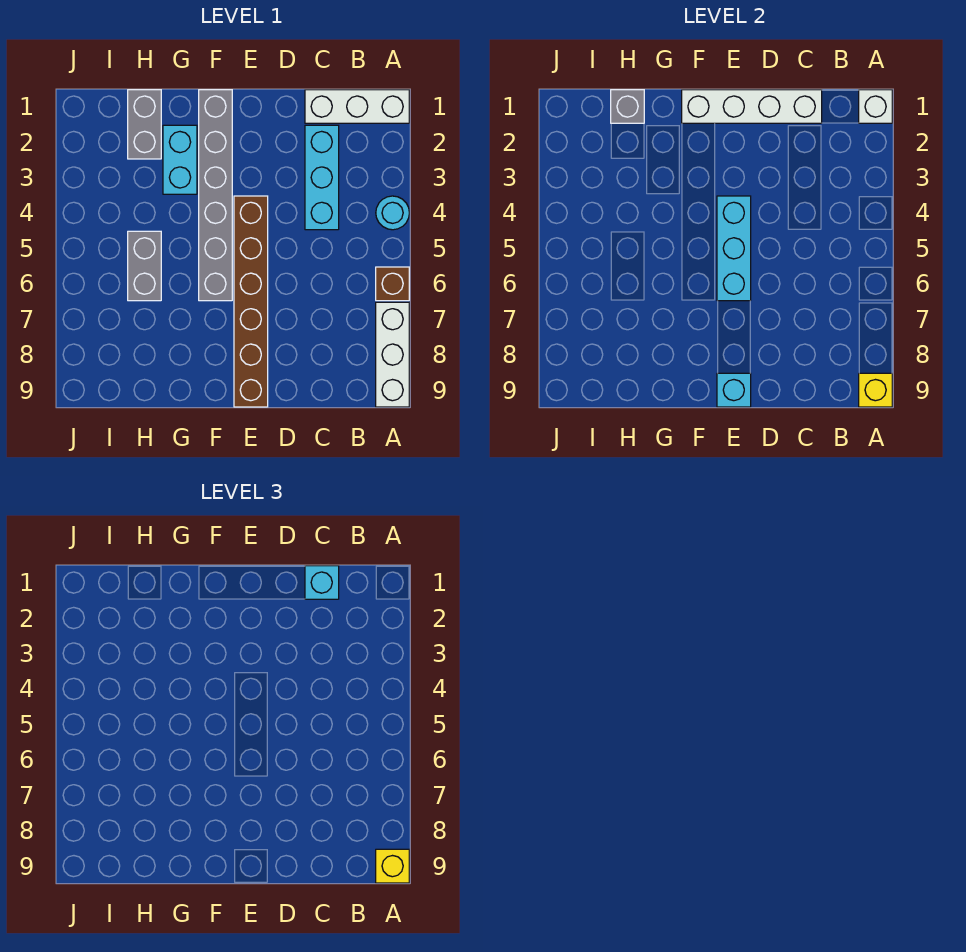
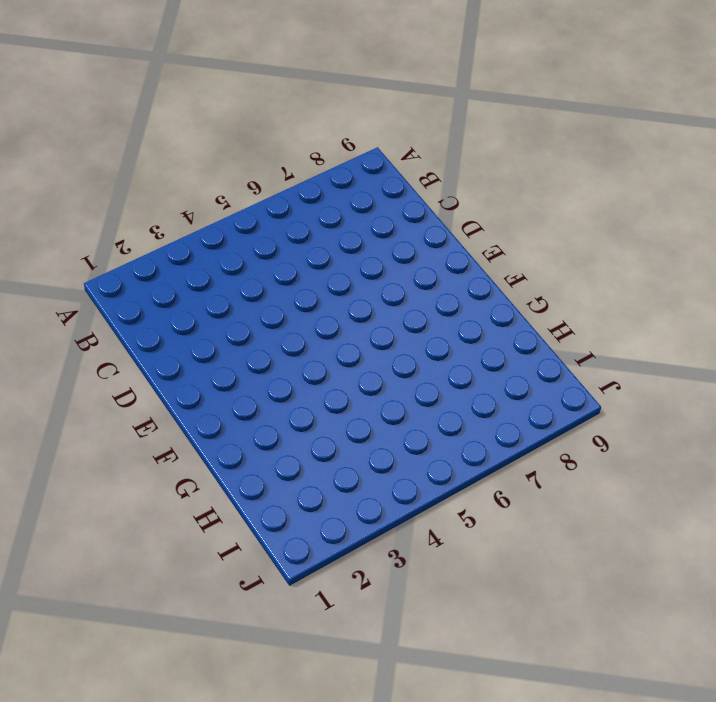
none -> white 1x3 brick [305,90,409,123]
none -> cyan 1x1 round brick [376,196,409,230]
none -> brown 1x1 brick [376,267,409,301]

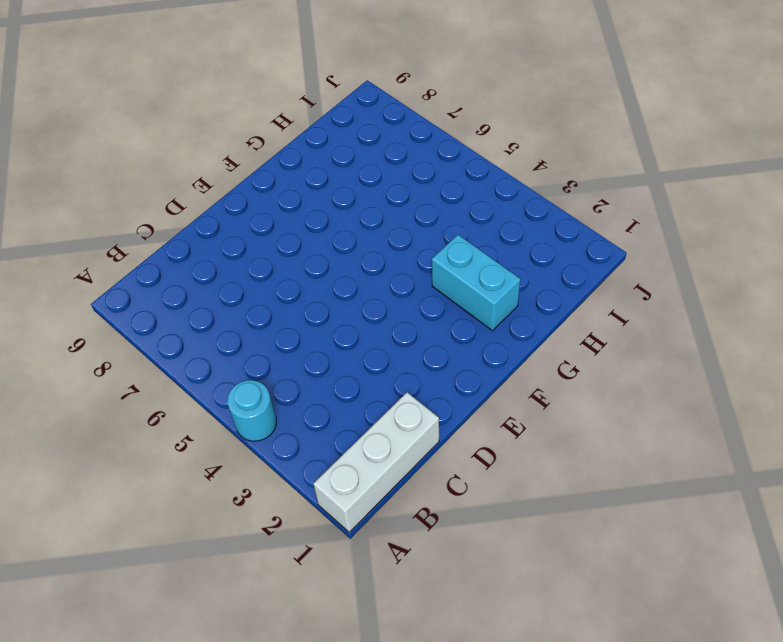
none -> brown 1x1 brick [376,267,409,301]
none -> white 1x3 brick [376,302,409,407]
none -> cyan 1x3 brick [305,125,339,230]

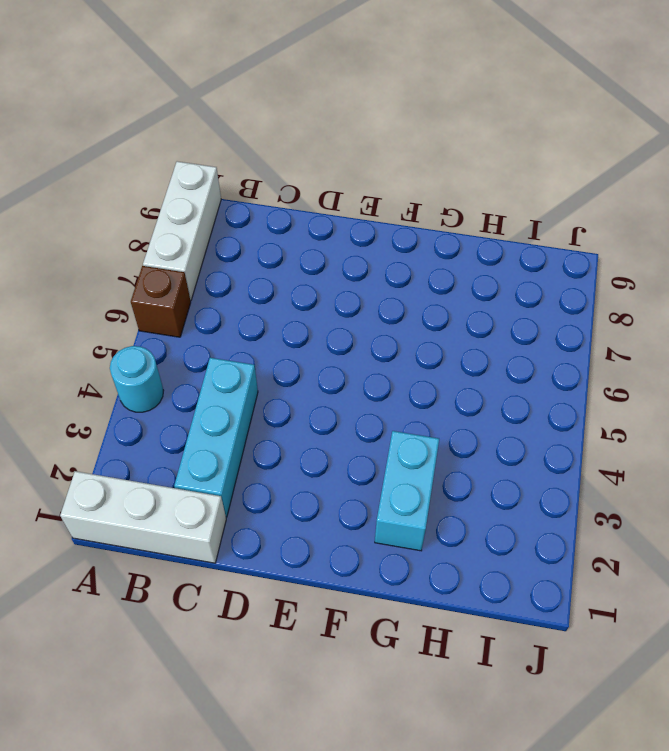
none -> brown 1x6 brick [234,196,268,407]
none -> grey 1x6 brick [199,90,232,301]
none -> grey 1x2 brick [128,90,161,159]

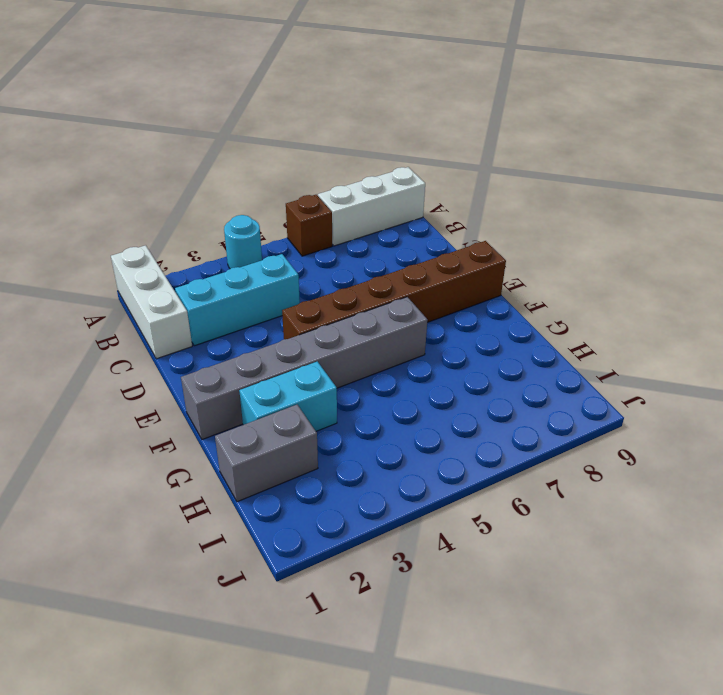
none -> grey 1x2 brick [128,231,161,301]
none -> white 1x1 brick [859,90,892,123]
none -> yellow 1x1 brick [859,373,892,407]

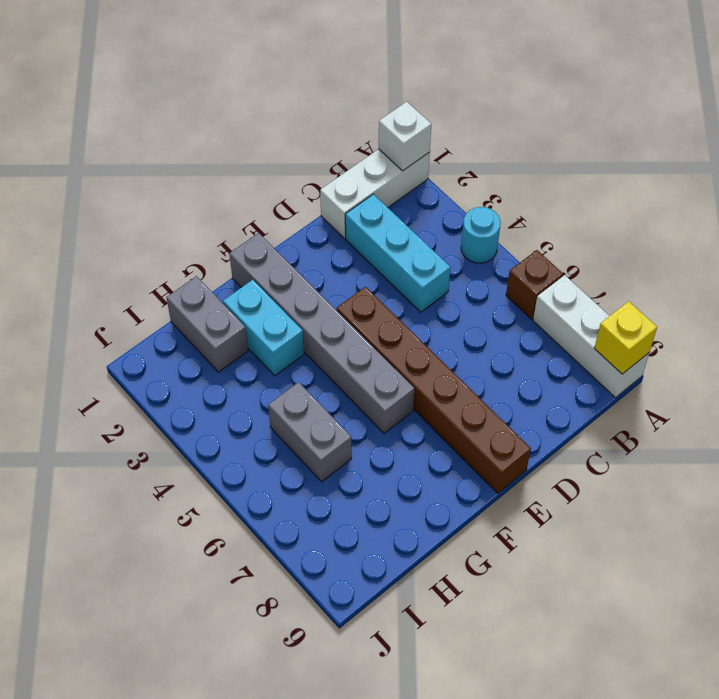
none -> white 1x4 brick [682,90,822,123]
none -> cyan 1x3 brick [717,196,751,301]
none -> cyan 1x1 brick [717,373,751,407]

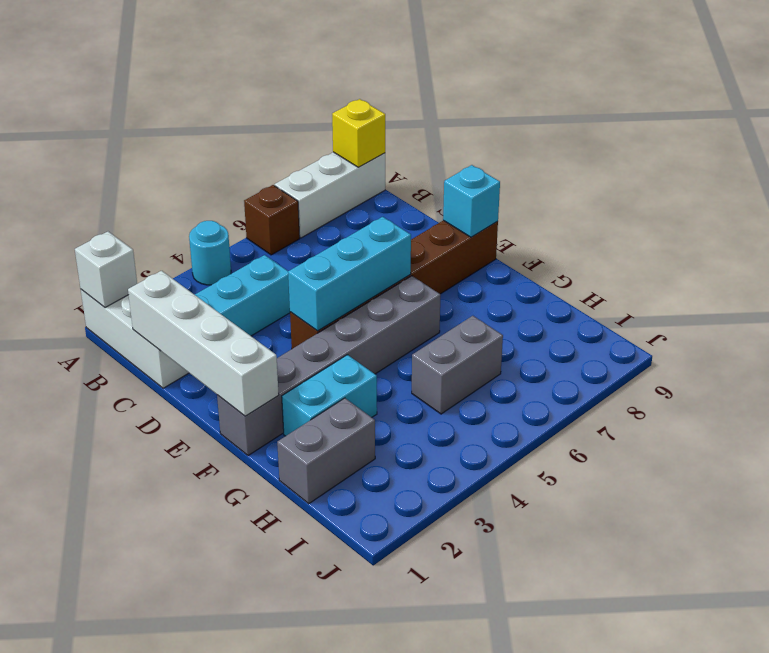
none -> grey 1x1 brick [611,90,644,123]
none -> yellow 1x1 brick [376,849,409,883]
none -> cyan 1x1 brick [305,566,339,599]

